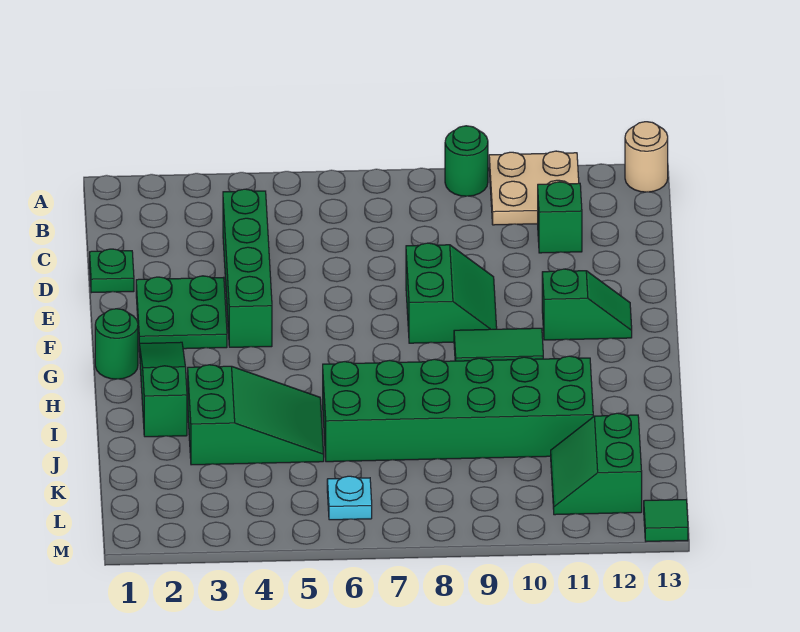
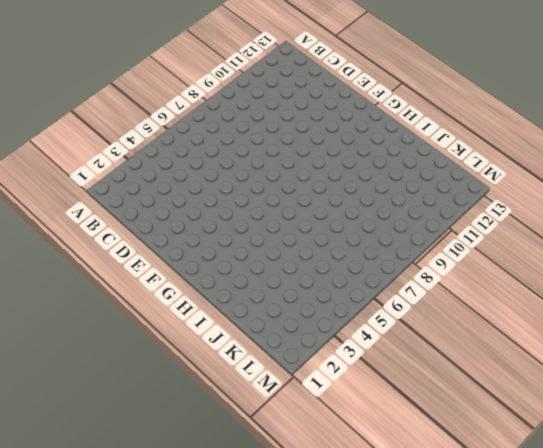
none -> green 1x1 round brick [445,126,488,196]
none -> tan 2x2 plate [489,151,579,225]
none -> tan 1x1 round brick [625,122,668,192]

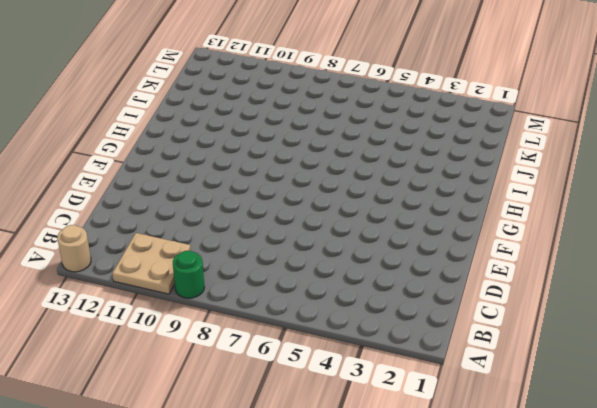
none -> green 1x4 brick [223,189,272,347]
none -> green 1x1 brick [538,182,582,253]
none -> green 1x1 plate [90,249,134,293]

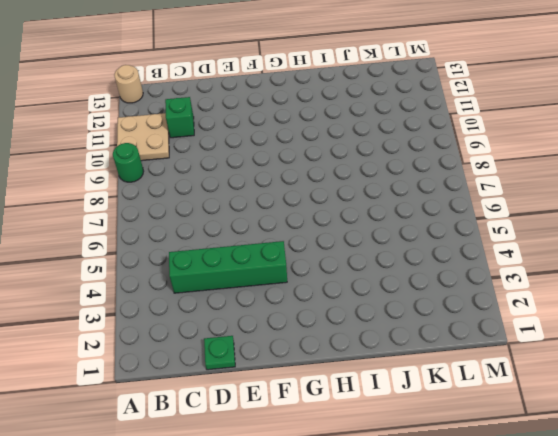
none -> green 2x2 plate [136,276,227,349]
none -> green 2x2 slope [406,243,497,343]
none -> green 1x2 slope [542,269,632,340]

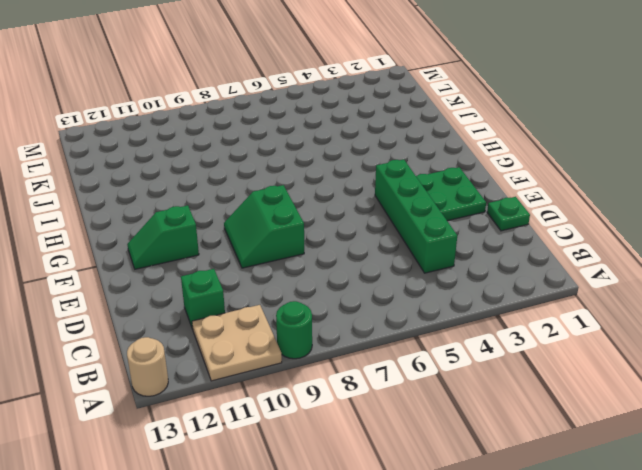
none -> green 1x1 round brick [95,309,138,379]
none -> green 1x3 slope [139,342,187,437]
none -> green 1x2 tile [454,328,543,361]

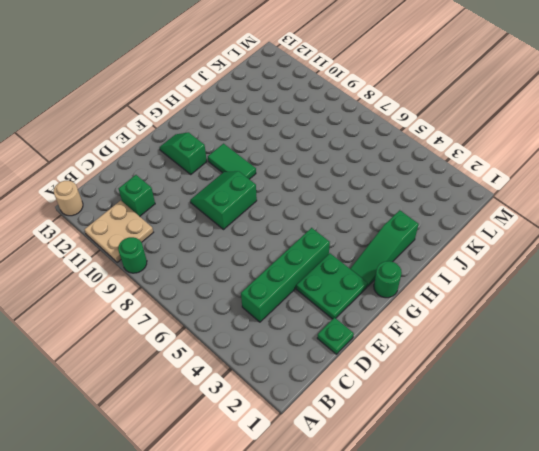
none -> green 2x3 slope [188,365,324,465]
none -> green 2x6 brick [323,356,593,462]
none -> green 2x2 slope [551,413,642,515]

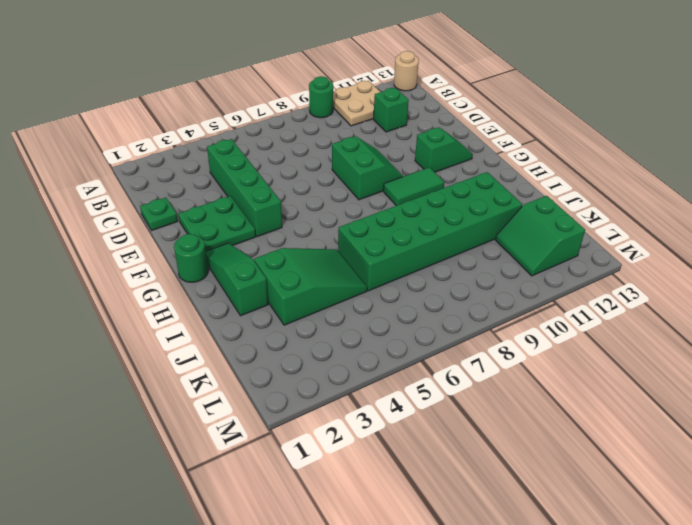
none -> cyan 1x1 plate [327,476,372,520]
none -> green 1x1 tile [644,500,688,541]

